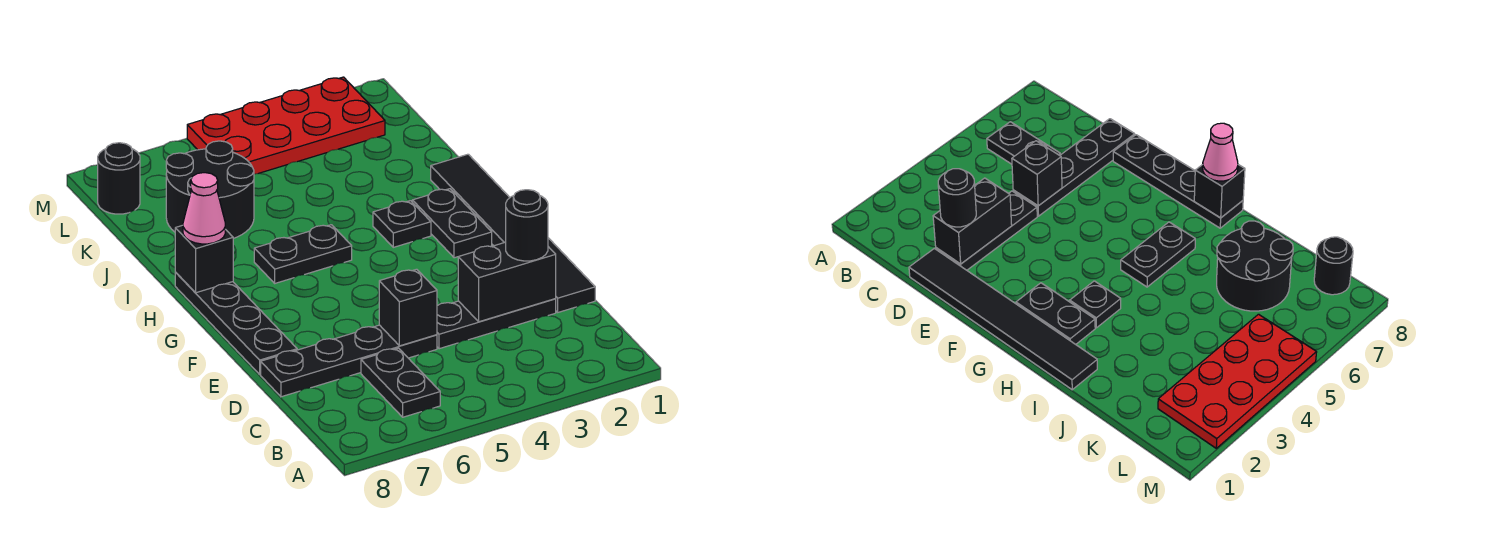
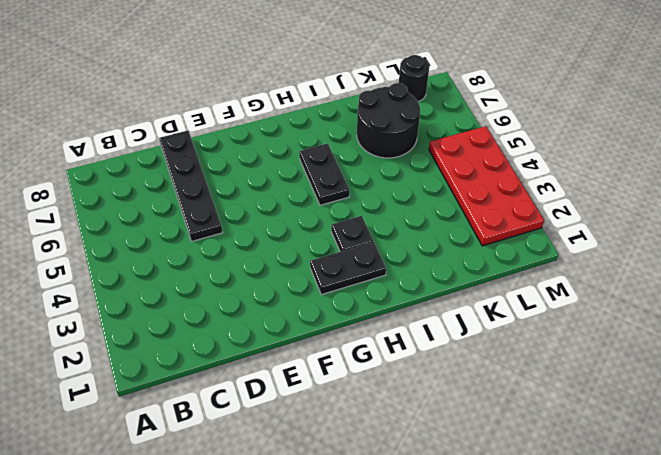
none -> black 1x2 plate [361,348,440,417]
none -> black 1x6 tile [431,154,595,312]
none -> black 1x3 plate [437,299,556,349]

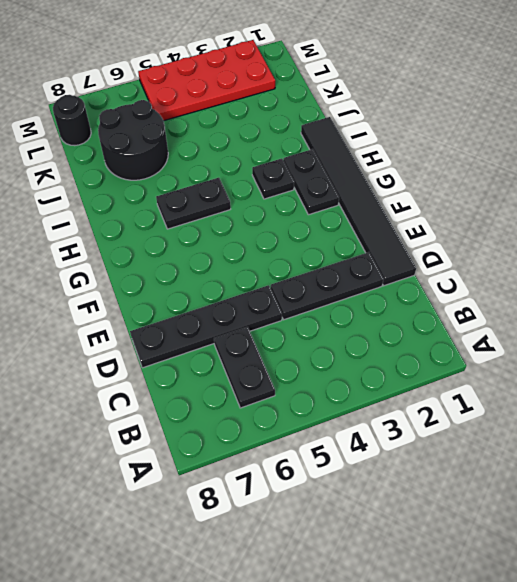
none -> black 1x4 plate [175,272,297,374]
none -> black 1x2 brick [458,242,556,322]
none -> black 1x1 brick [379,269,437,346]

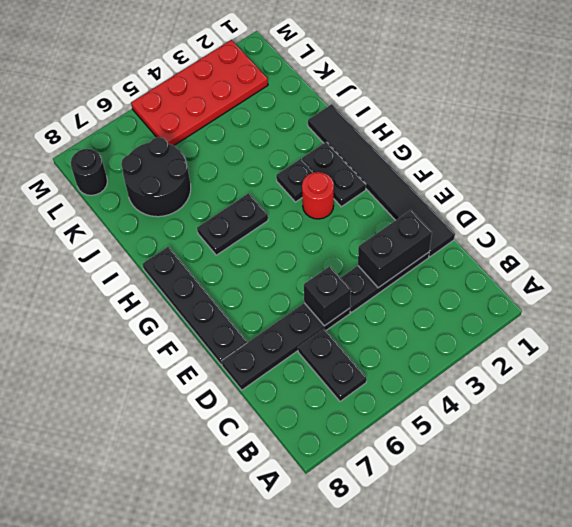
red 1x1 round brick [302,172,334,219] -> none
none -> black 1x1 brick [175,225,233,293]
none -> black 1x1 round brick [506,190,548,261]
none -> pink 1x1 cone [183,173,225,244]

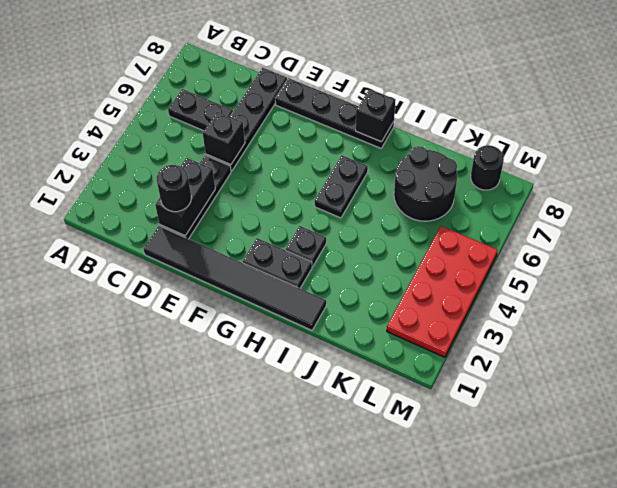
none -> pink 1x1 cone [183,173,225,244]

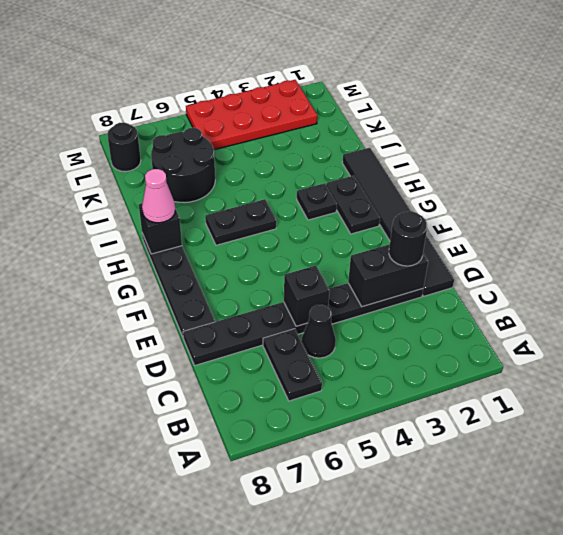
black 1x1 cone [302,305,336,358] -> none

